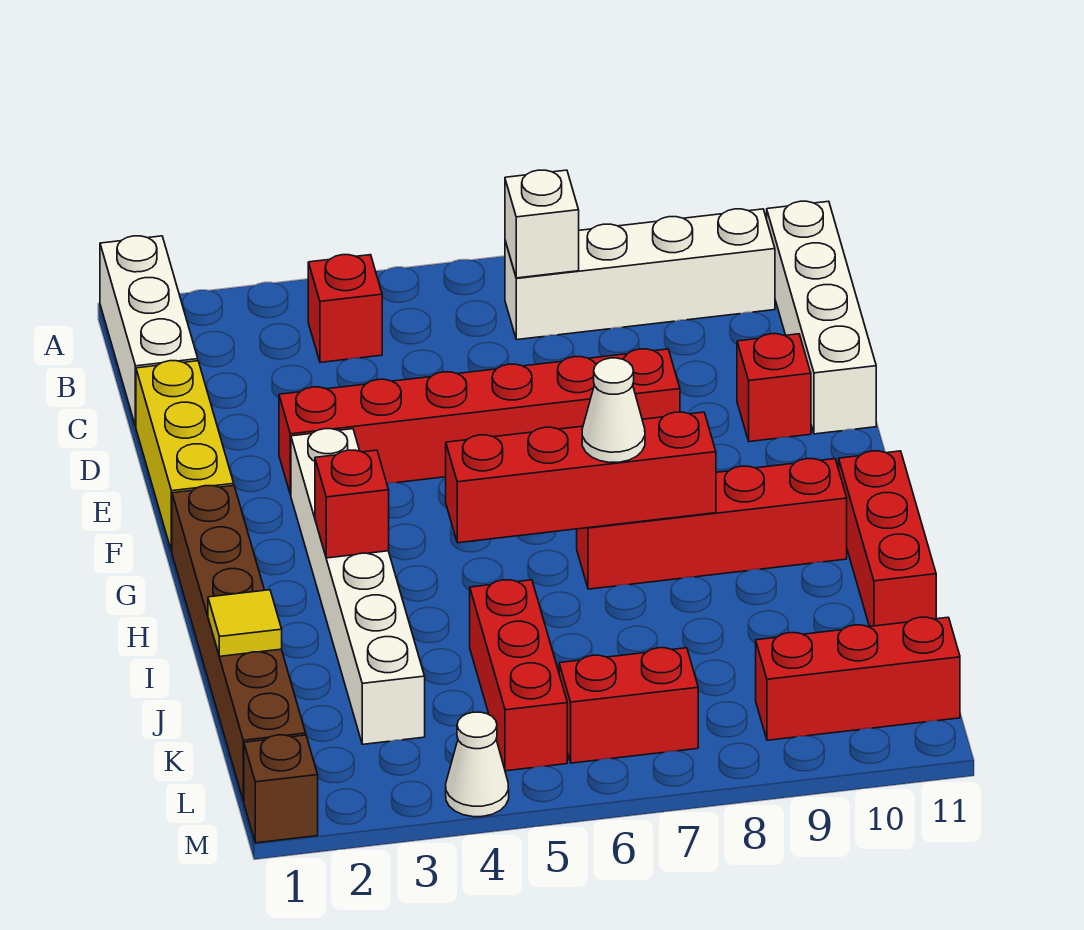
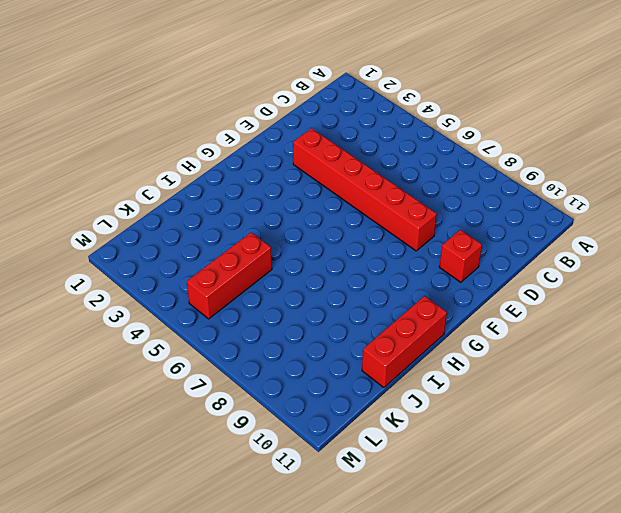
none -> white 1x3 brick [100,236,198,427]
none -> red 1x1 brick [308,255,382,362]
none -> white 1x4 brick [505,209,775,340]

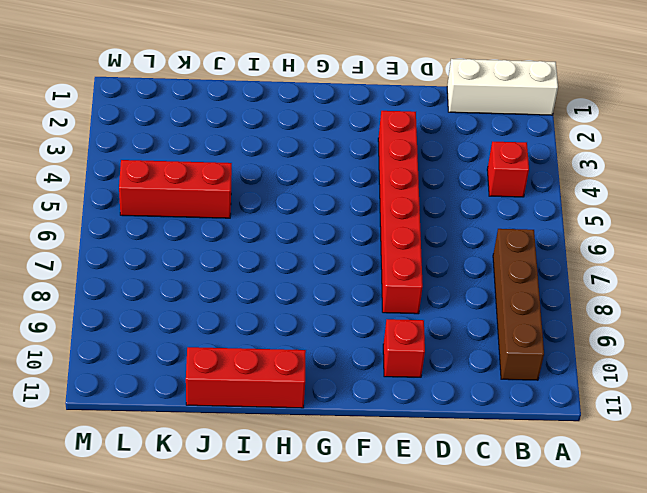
brown 1x4 brick [493,229,544,380] -> white 1x4 brick [505,209,775,340]
none -> white 1x4 brick [767,201,876,434]
none -> yellow 1x3 brick [136,361,234,551]
none -> white 1x6 brick [291,429,425,744]

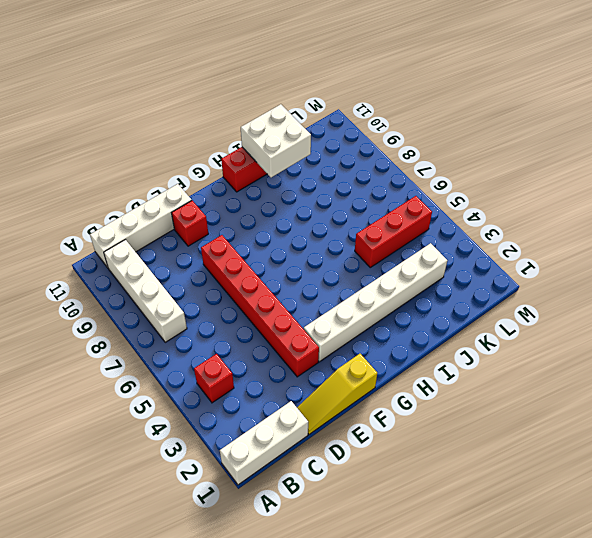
yellow 1x3 slope [297,354,377,434] -> yellow 1x3 brick [136,361,234,551]
white 2x2 brick [241,104,311,177] -> none
none -> brown 1x6 brick [172,486,306,801]
none -> red 1x4 brick [577,459,847,589]
none -> red 1x2 brick [559,648,698,763]

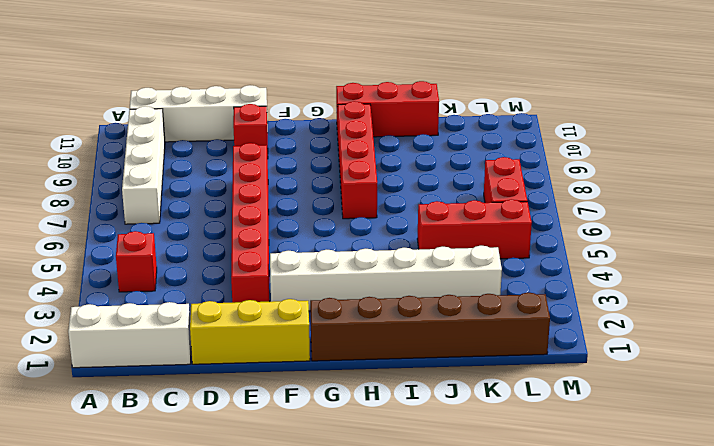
none -> red 1x3 brick [756,617,960,740]
none -> brown 1x1 brick [244,735,318,843]
none -> white 1x1 cone [446,712,509,817]

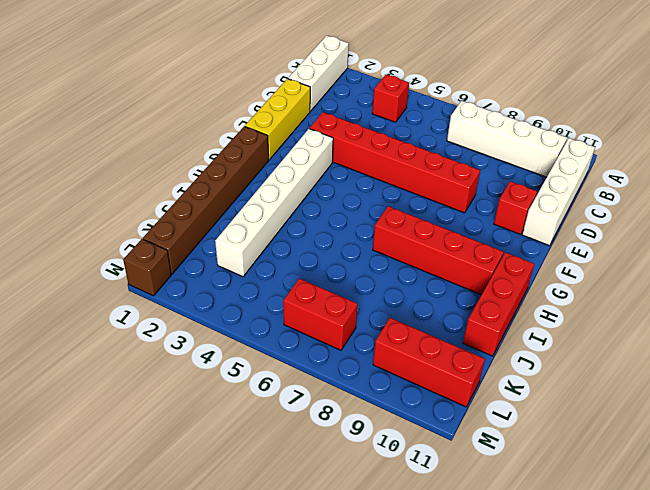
none -> red 1x3 brick [470,580,567,771]
none -> white 1x1 cone [446,712,509,817]
none -> white 1x1 brick [505,170,579,278]

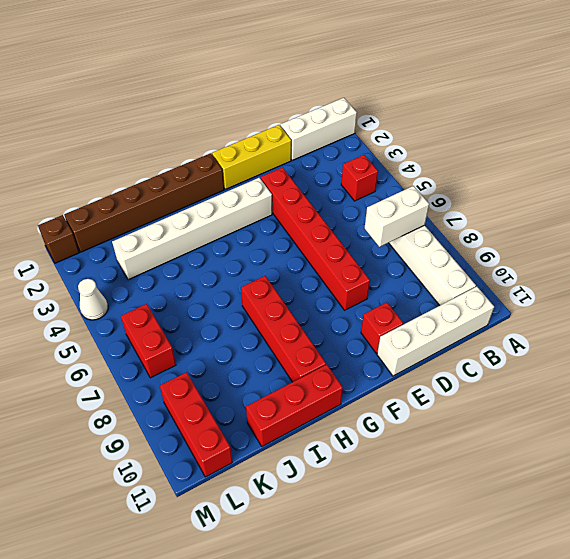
white 1x2 brick [364,186,429,247] -> white 1x1 brick [505,170,579,278]
none -> red 1x3 brick [470,580,567,771]
none -> red 1x1 brick [315,450,389,558]
none -> red 1x4 brick [446,412,716,543]

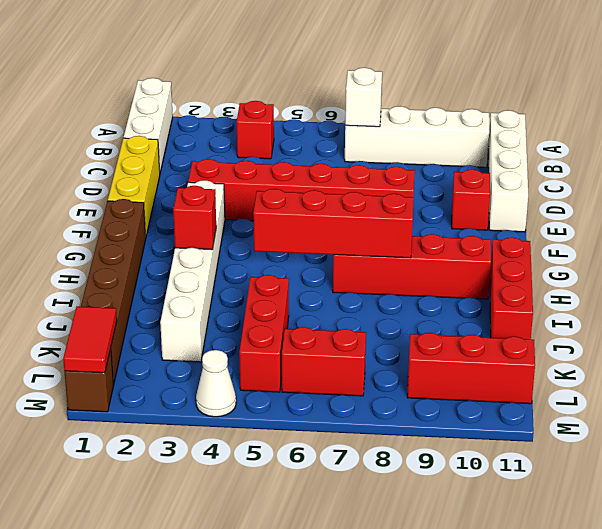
red 1x2 tile [63,306,117,373] -> none
none -> yellow 1x1 tile [208,590,282,656]
none -> white 1x1 cone [582,358,645,463]

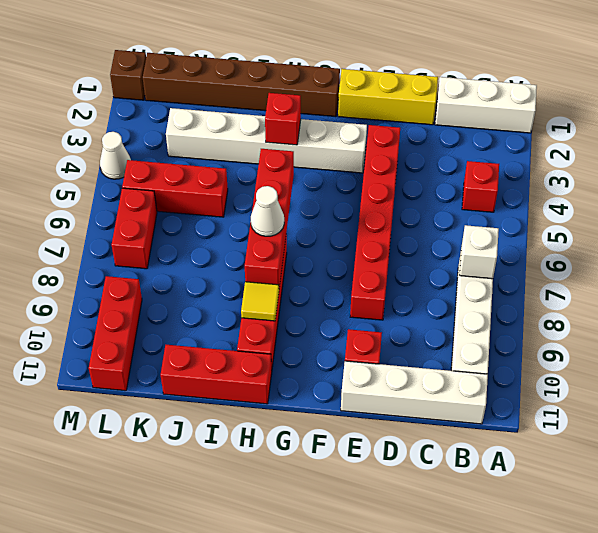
yellow 1x1 tile [241,282,279,321] -> yellow 1x1 tile moved to [208,590,282,656]

